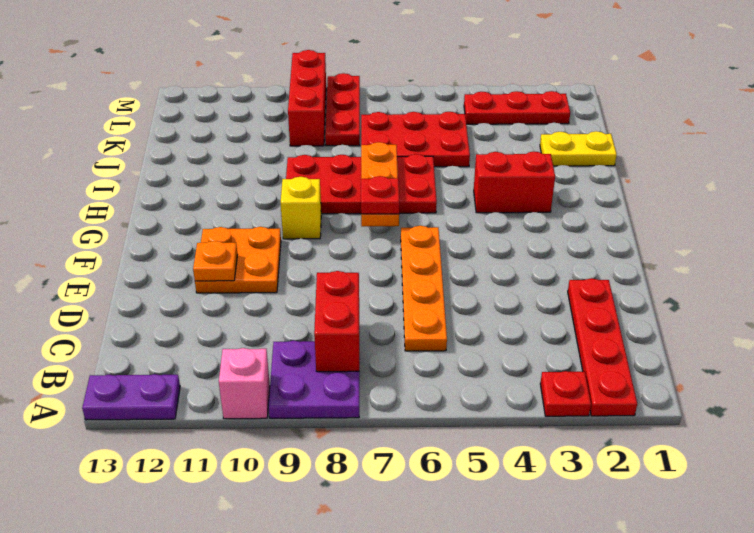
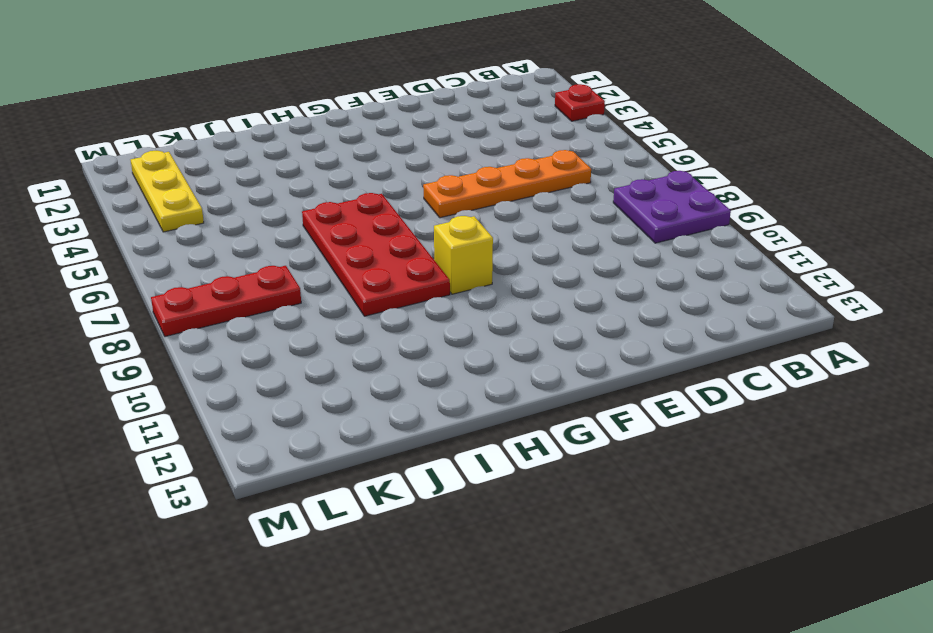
yellow 1x3 plate [131,151,204,232] -> red 1x3 plate [464,91,570,124]
none -> red 1x4 plate [568,278,637,416]
none -> pink 1x1 brick [219,348,270,419]
none -> purple 1x2 plate [82,374,180,420]

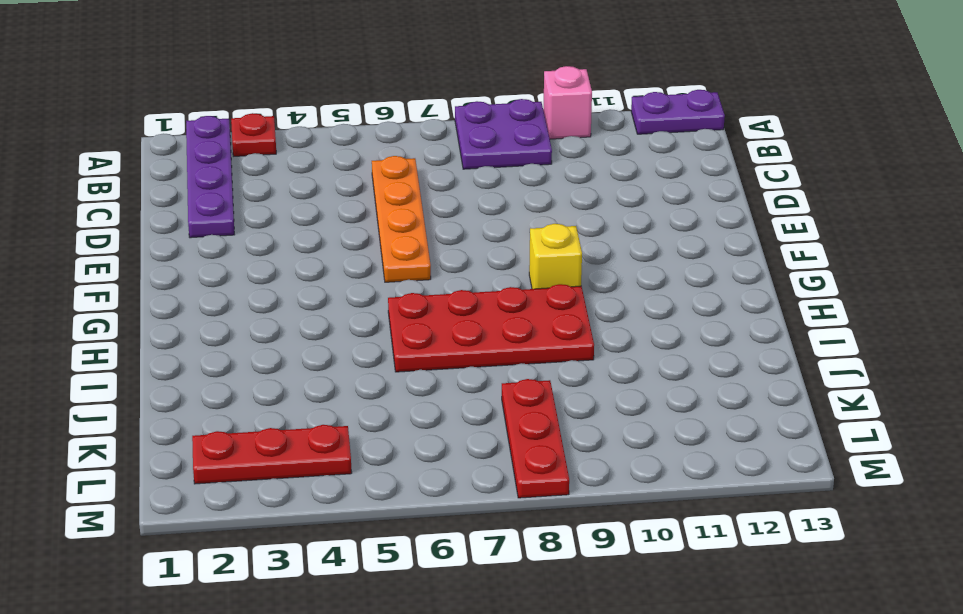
purple 1x4 plate [186,116,234,238] -> red 1x4 plate [568,278,637,416]
none -> orange 2x2 plate [195,227,281,293]
none -> red 1x2 brick [474,152,555,213]
none -> yellow 1x2 plate [540,131,617,166]

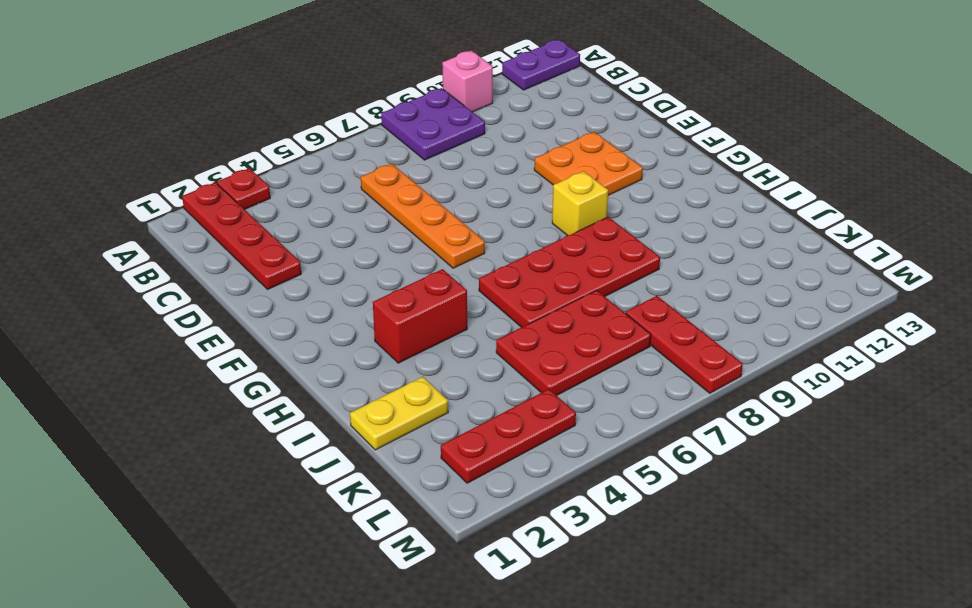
none -> red 1x3 brick [288,50,326,146]
none -> red 1x2 brick [314,271,359,372]
none -> orange 1x1 plate [193,241,237,281]

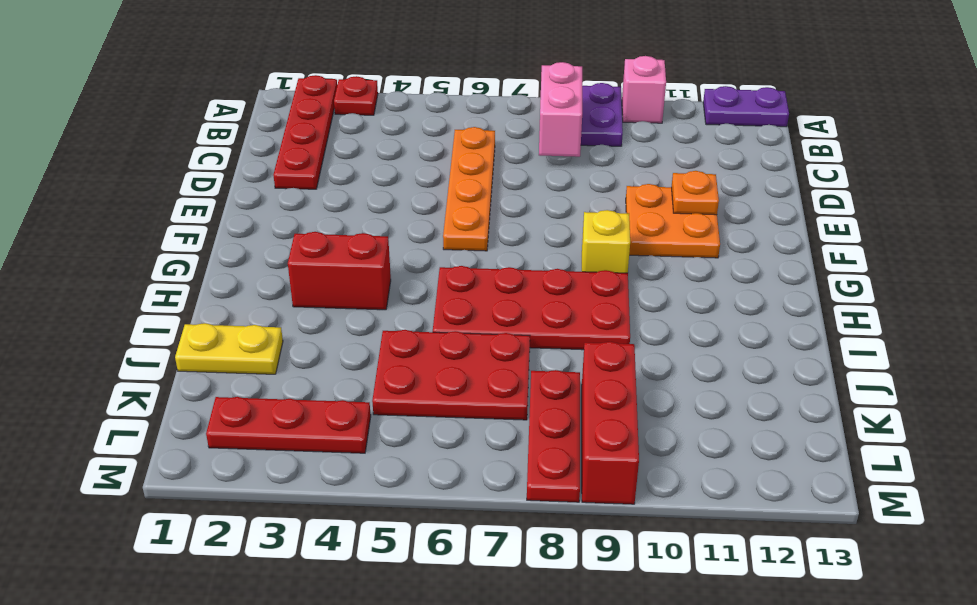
pink 1x2 brick [539,62,582,157] -> red 1x2 brick [314,271,359,372]
none -> orange 1x3 plate [361,142,399,226]
none -> red 1x1 plate [361,176,399,214]

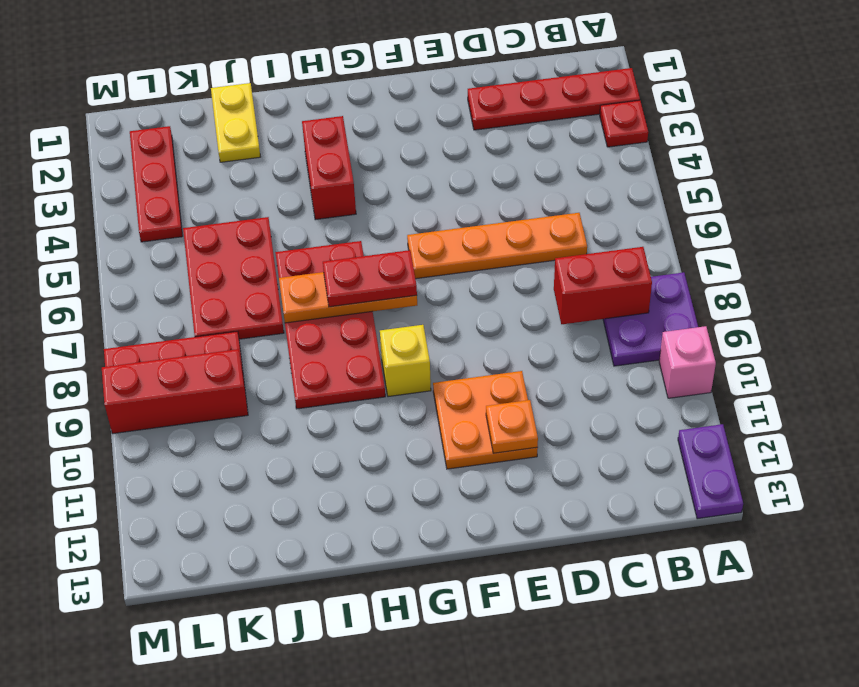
red 1x2 plate [323,250,417,307] -> red 1x1 plate [361,176,399,214]

